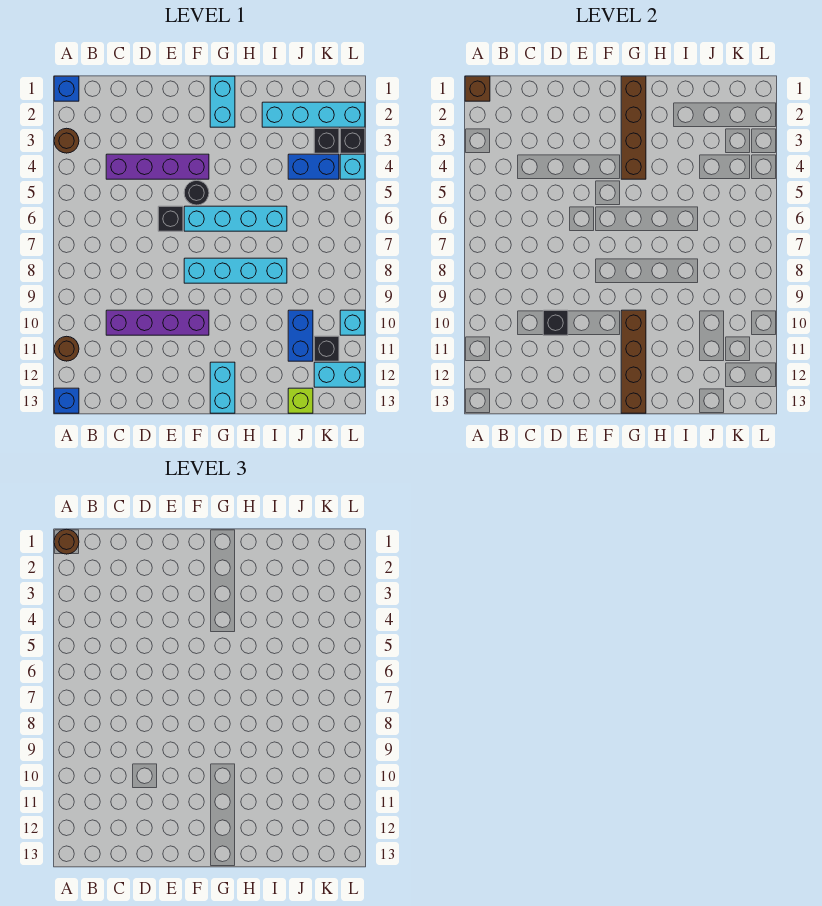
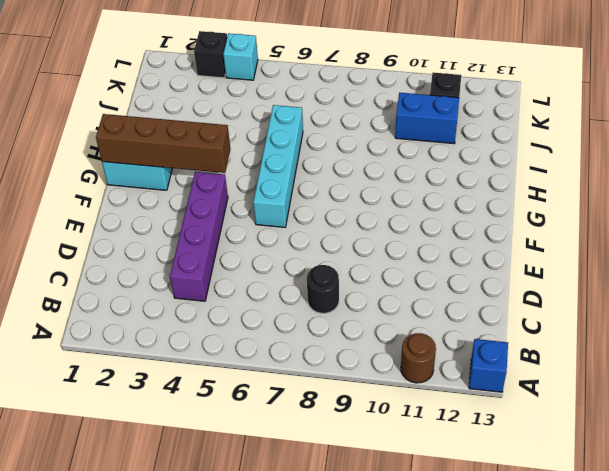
black 1x1 round brick [307,265,339,313] -> black 1x1 round brick moved to [184,180,209,205]
none -> blue 1x1 brick [54,76,79,101]
none -> brown 1x1 round brick [54,128,79,153]
none -> purple 1x4 brick [106,310,209,335]

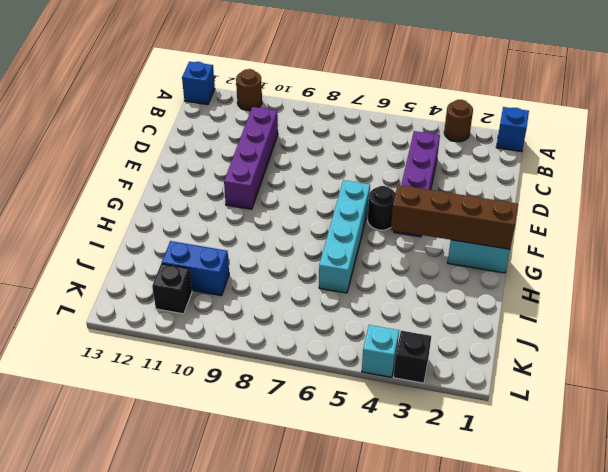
none -> black 1x1 brick [158,206,183,231]
none -> cyan 1x4 brick [184,258,287,283]
none -> cyan 1x2 brick [210,362,235,413]

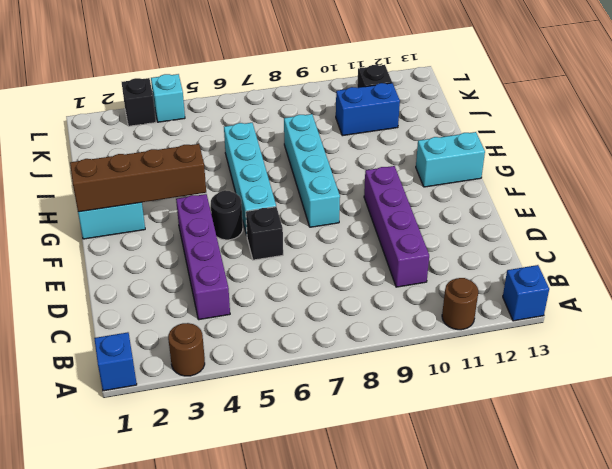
none -> cyan 1x4 brick [262,102,365,127]
none -> blue 1x2 brick [288,154,339,179]
none -> lime 1x1 brick [288,388,313,413]

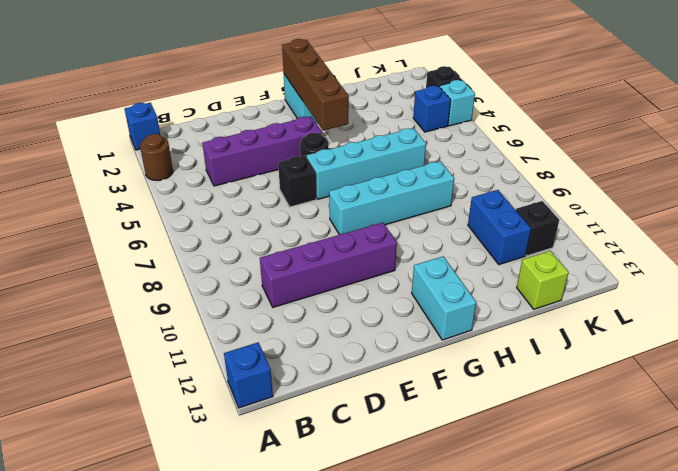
blue 1x1 brick [413,86,451,132] -> blue 1x2 brick [288,154,339,179]
none -> brown 1x1 round brick [54,336,79,361]
none -> cyan 1x4 brick [262,102,365,127]
none -> black 1x1 brick [314,128,339,153]

